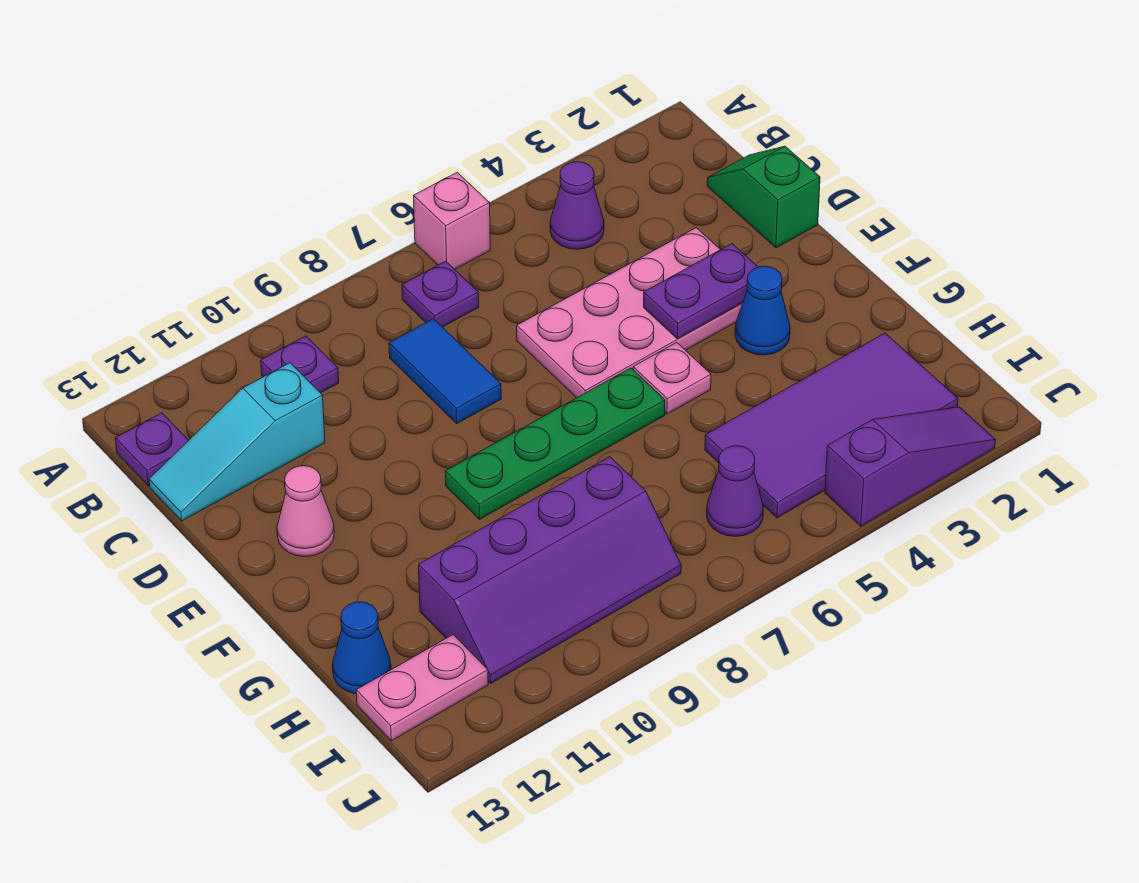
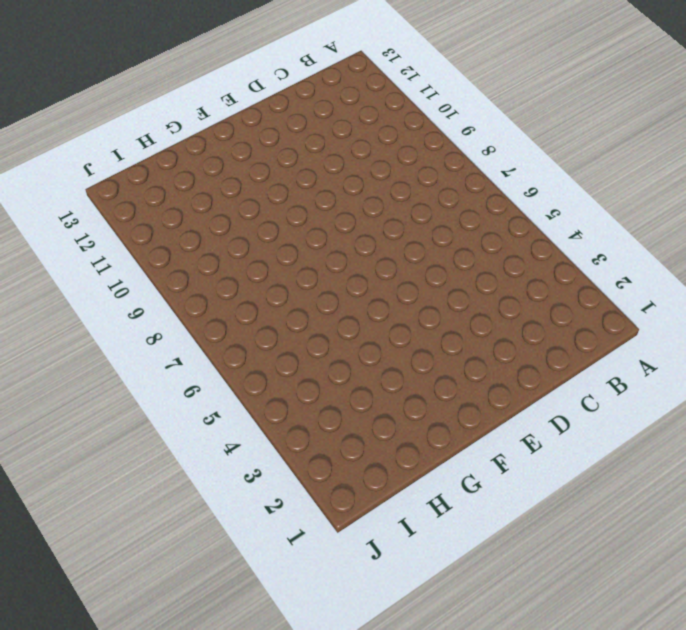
none -> pink 1x1 brick [414,172,490,269]
none -> purple 1x1 cone [550,162,604,249]
none -> purple 1x1 plate [402,261,479,327]

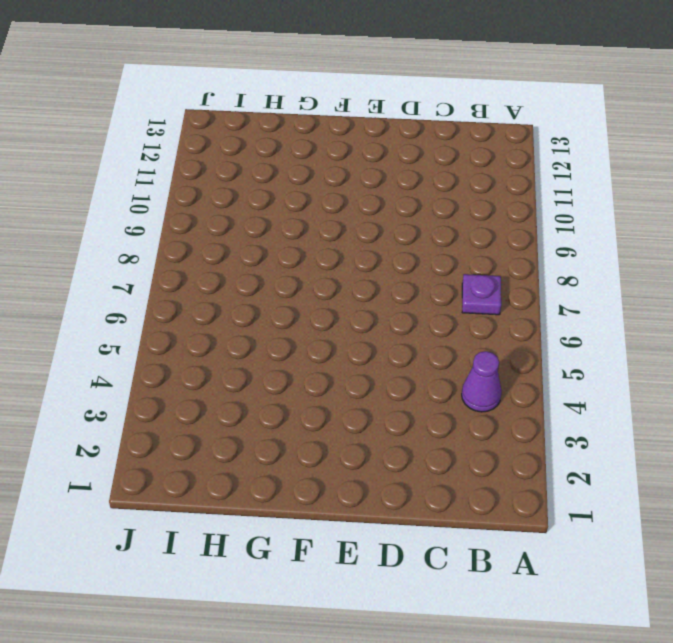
none -> pink 1x1 brick [414,172,490,269]
none -> purple 1x1 plate [261,336,339,393]
none -> purple 1x1 plate [115,413,189,486]

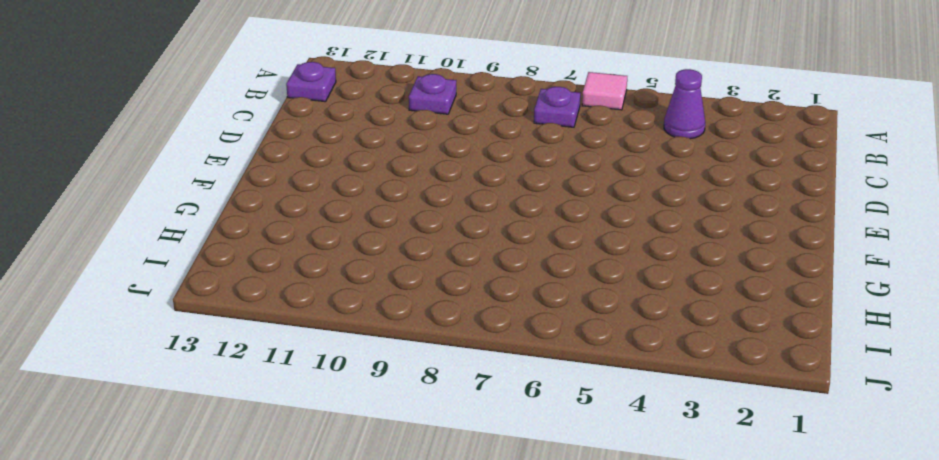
pink 1x1 tile [582,72,627,110] -> pink 1x1 brick [414,172,490,269]
none -> green 1x2 slope [707,146,820,248]
none -> blue 1x2 tile [389,319,501,423]
none -> cyan 1x3 slope [149,363,325,521]

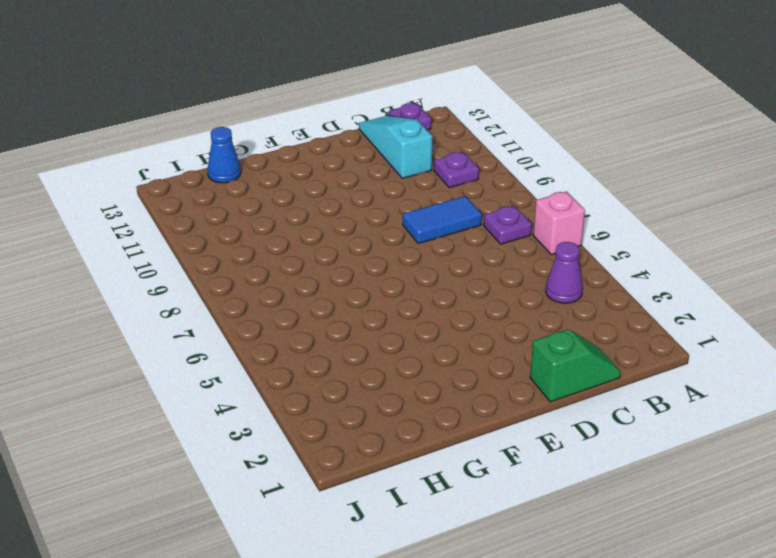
none -> pink 2x4 plate [517,228,742,398]
none -> pink 1x1 cone [277,466,334,557]
none -> blue 1x1 cone [735,266,790,355]

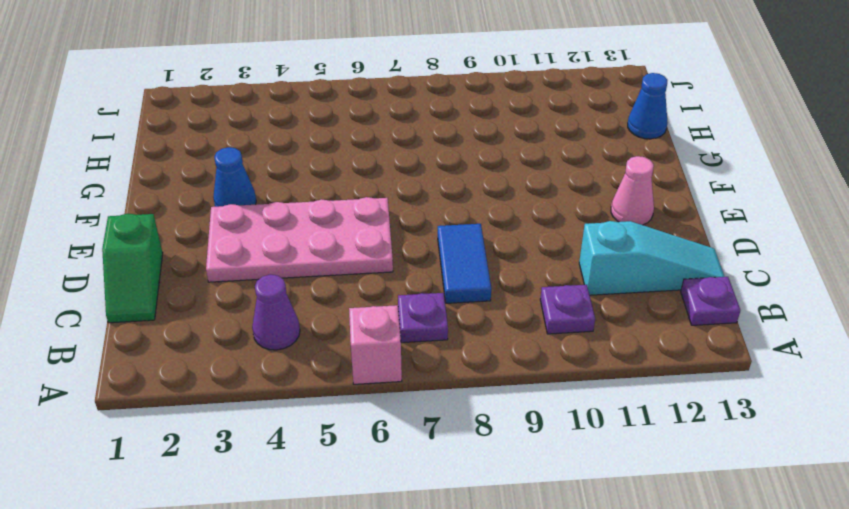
none -> pink 1x1 plate [633,343,711,414]
none -> green 1x4 plate [445,368,665,519]
none -> purple 2x4 tile [705,333,958,518]

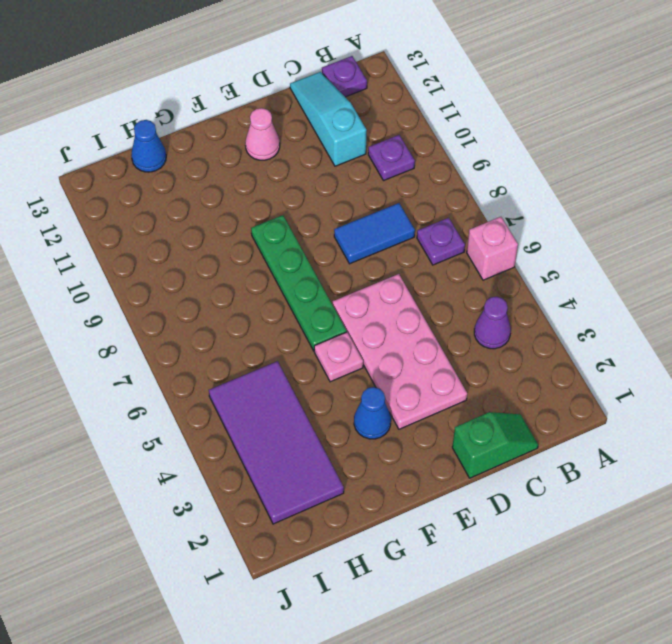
none -> purple 2x4 slope [419,457,681,683]
none -> purple 1x1 cone [707,446,763,536]
none -> pink 1x2 plate [356,635,488,741]

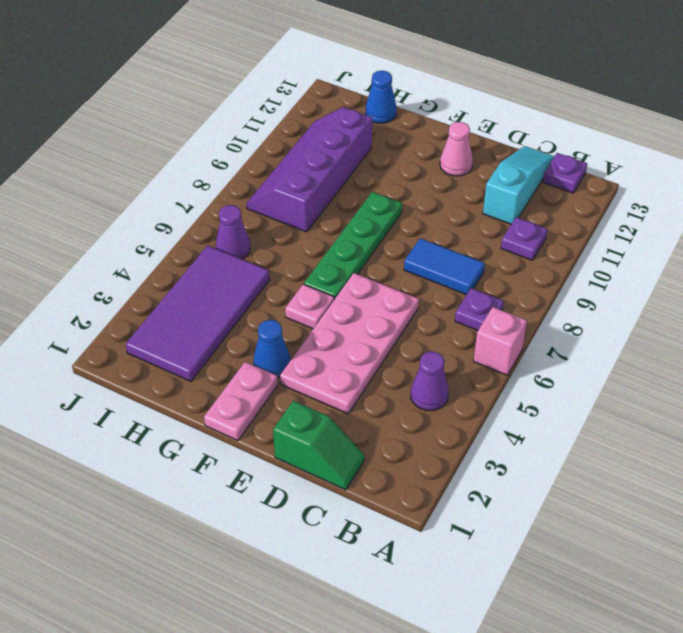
pink 1x2 plate [204,362,278,441] -> pink 1x2 plate moved to [356,635,488,741]
none -> purple 1x3 slope [825,407,996,526]
none -> purple 1x2 plate [644,244,758,339]

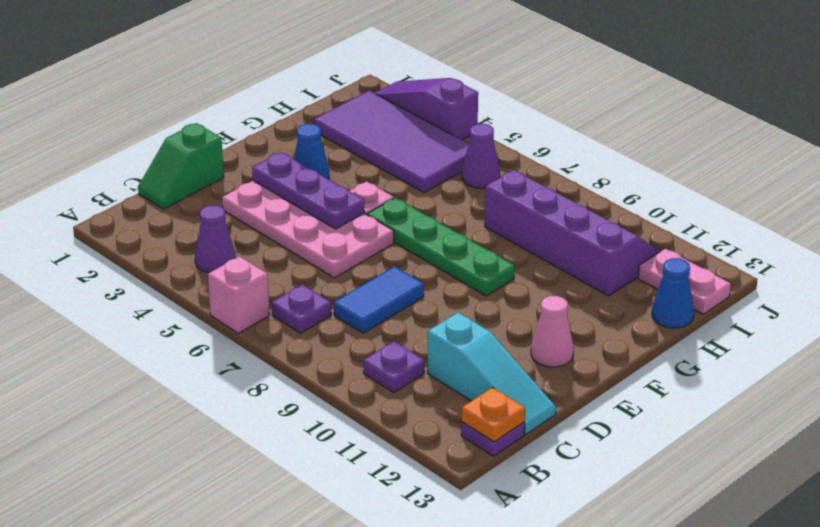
orange 1x1 plate [462,387,525,442] -> none
purple 1x3 plate [252,152,364,229] -> purple 1x2 plate [644,244,758,339]

